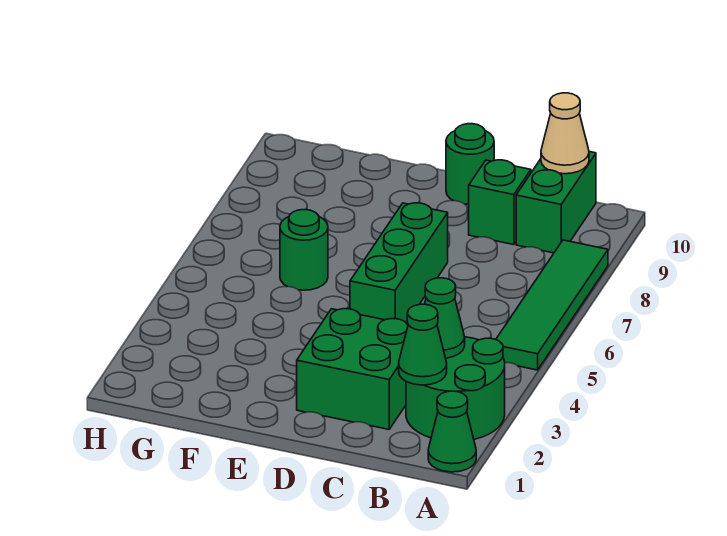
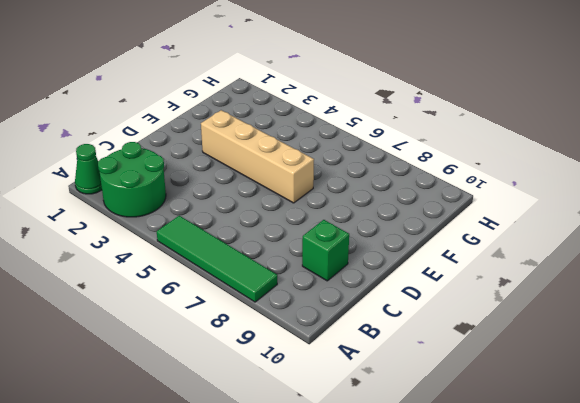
tan 1x4 brick [201,110,314,203] -> none
none -> green 1x2 brick [516,152,596,253]
none -> green 2x2 brick [297,309,408,429]
none -> green 1x3 brick [350,203,448,323]

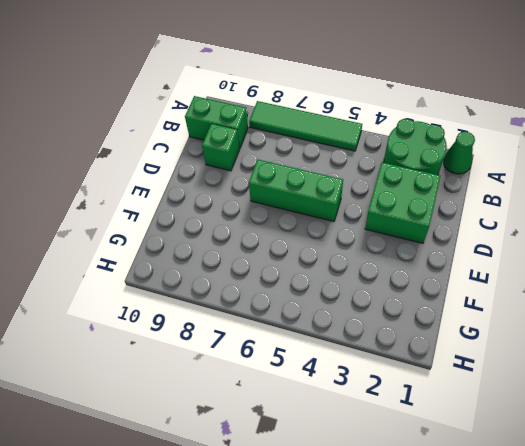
none -> green 1x1 round brick [446,124,494,204]
none -> green 1x1 round brick [280,210,328,290]
none -> green 1x1 cone [399,304,447,385]

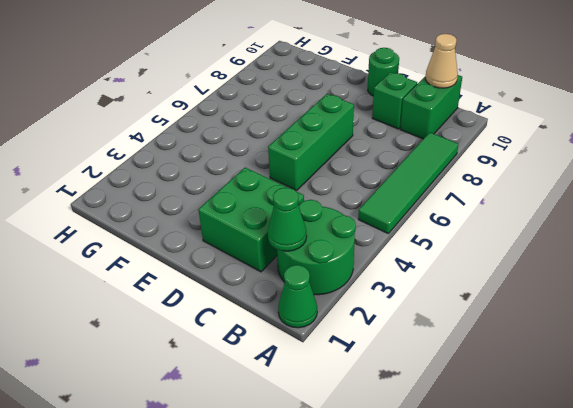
none -> green 1x1 round brick [280,210,328,290]
none -> green 1x1 cone [425,278,465,358]

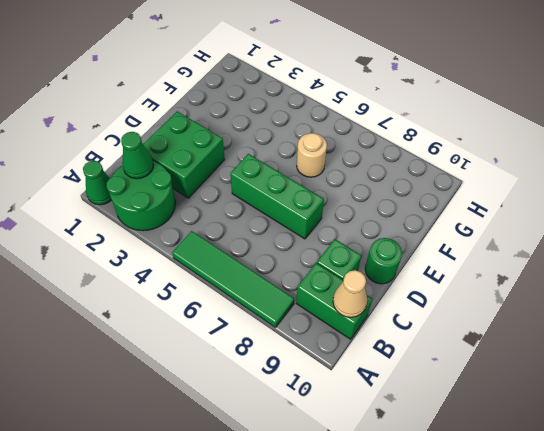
tan 1x1 round brick [297,133,327,177] -> green 1x1 round brick [280,210,328,290]
none -> green 1x1 cone [425,278,465,358]

